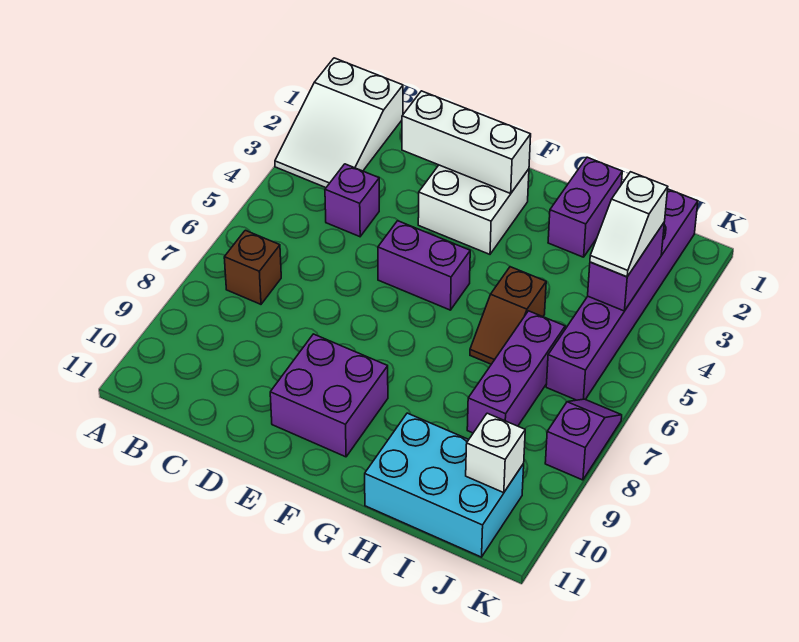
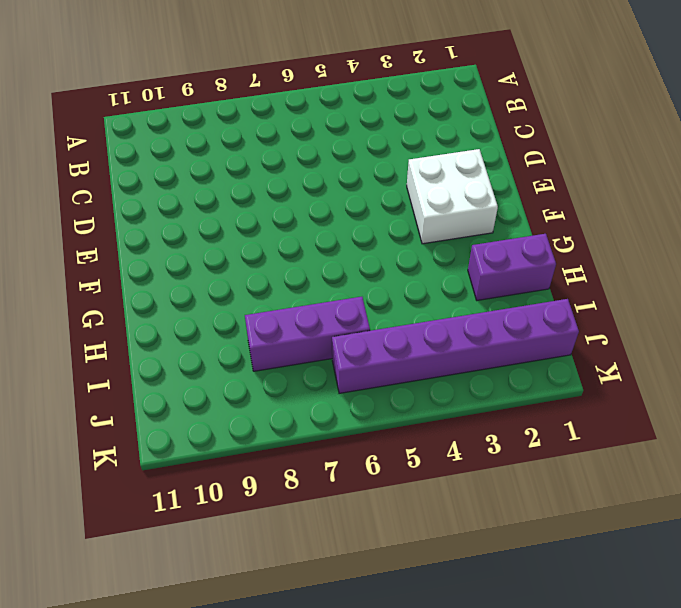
none -> white 2x3 slope [275,58,403,188]
none -> brown 1x1 brick [224,230,281,304]
none -> purple 1x1 brick [325,164,379,237]

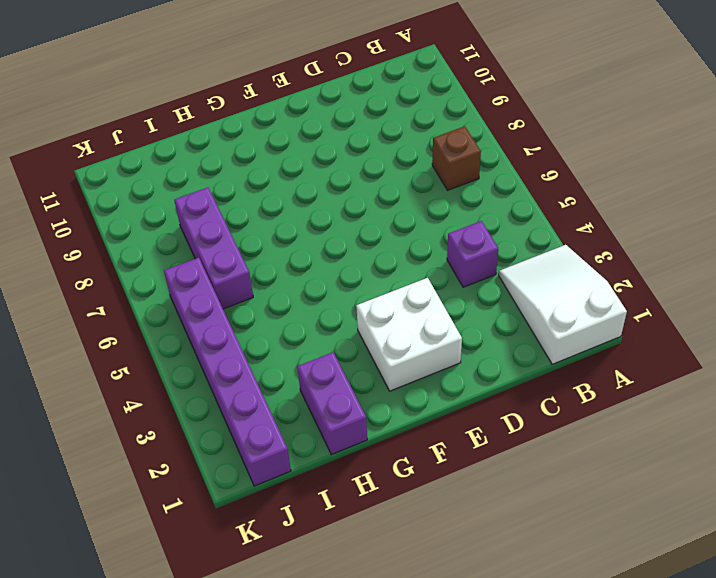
none -> purple 1x2 brick [378,221,470,310]
none -> purple 2x2 brick [270,334,388,457]
none -> brown 1x2 slope [470,267,546,364]

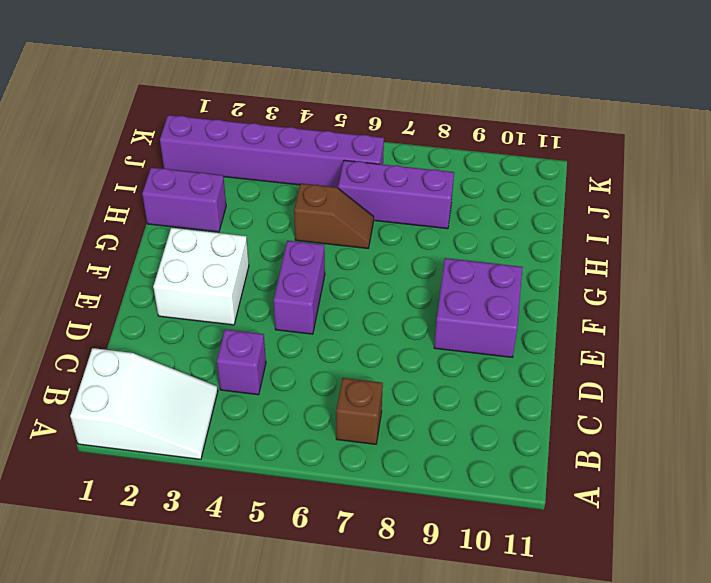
none -> cyan 2x3 brick [365,413,524,557]
none -> purple 1x2 slope [545,399,622,480]
none -> white 1x3 brick [402,91,531,193]

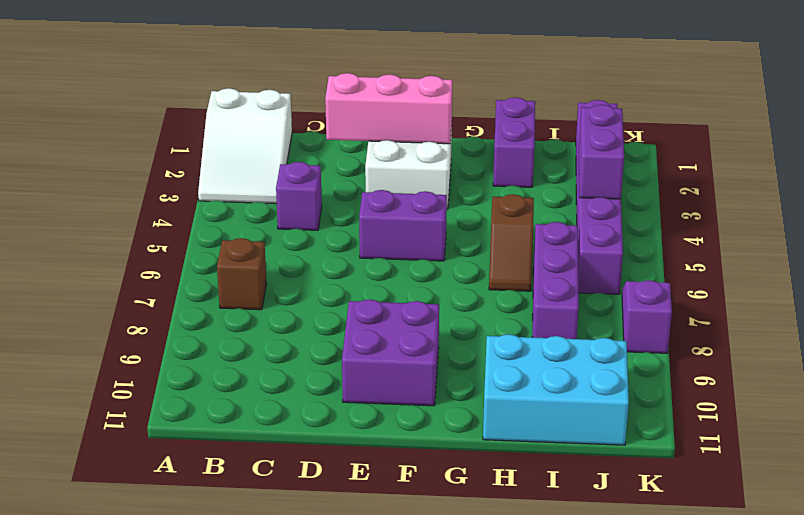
pink 1x3 brick [325,73,453,144] -> white 1x3 brick [402,91,531,193]
none -> white 1x1 brick [466,413,525,493]
none -> white 1x2 slope [590,172,668,277]

